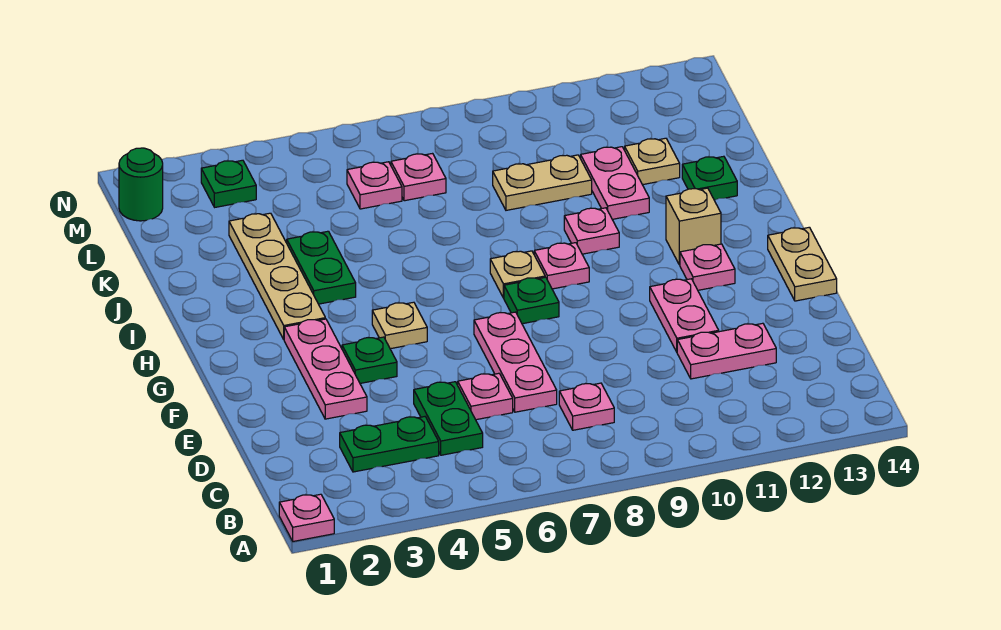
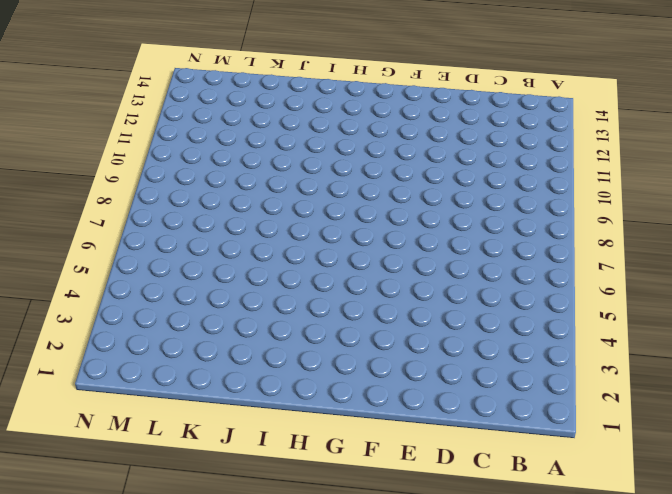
none -> pink 1x1 plate [279,494,334,541]
none -> green 1x2 plate [340,417,439,472]
none -> green 1x2 plate [414,382,483,455]

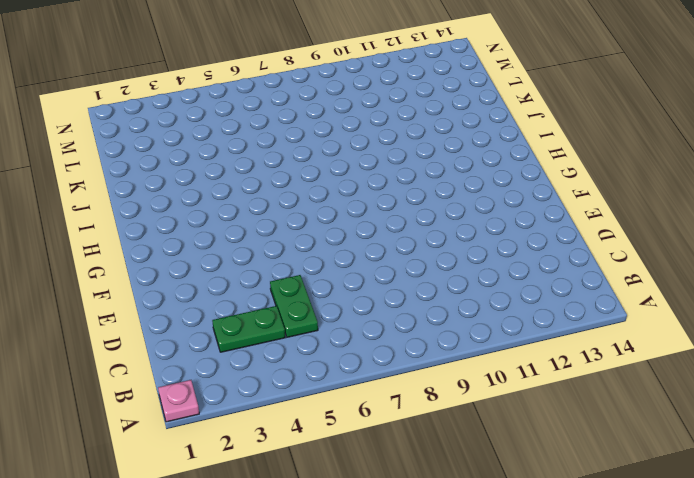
none -> pink 1x1 plate [559,383,614,430]
none -> pink 1x1 plate [458,373,513,420]
none -> pink 1x3 plate [474,312,557,412]

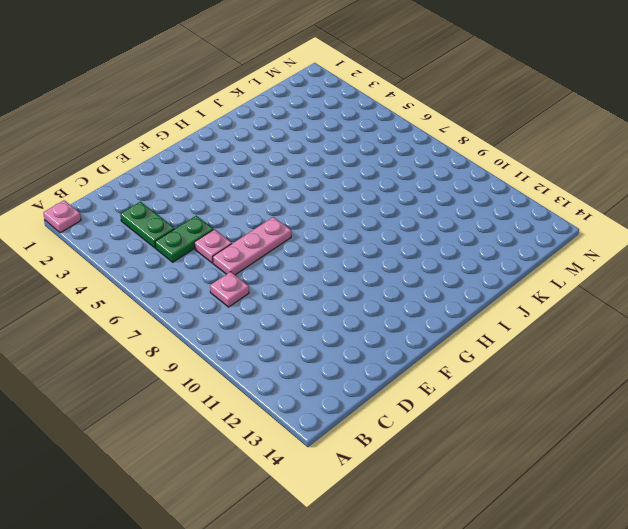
none -> pink 1x2 plate [677,323,776,379]
none -> pink 1x3 plate [284,319,367,419]
none -> pink 1x2 plate [650,279,719,352]

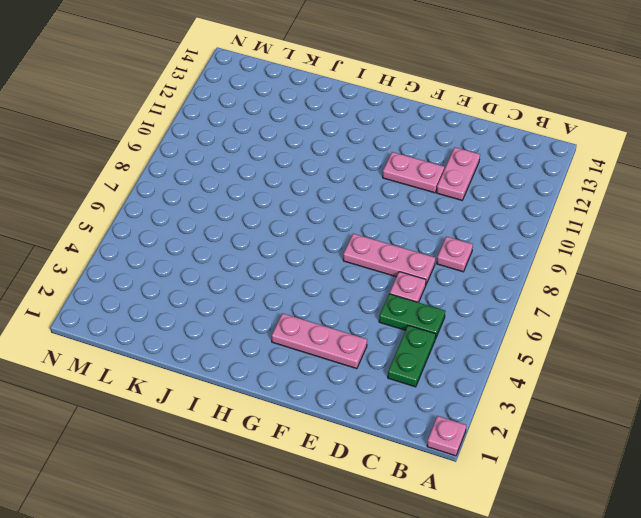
none -> green 1x1 plate [342,337,397,383]
none -> tan 1x2 plate [768,227,837,301]
none -> tan 1x1 plate [372,302,427,349]

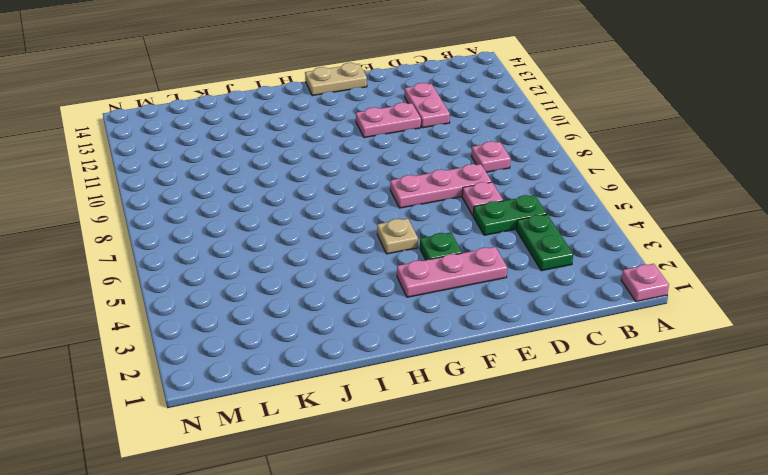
none -> green 1x1 plate [504,277,559,324]
none -> pink 1x1 plate [680,244,735,290]
none -> tan 1x4 plate [229,213,325,339]

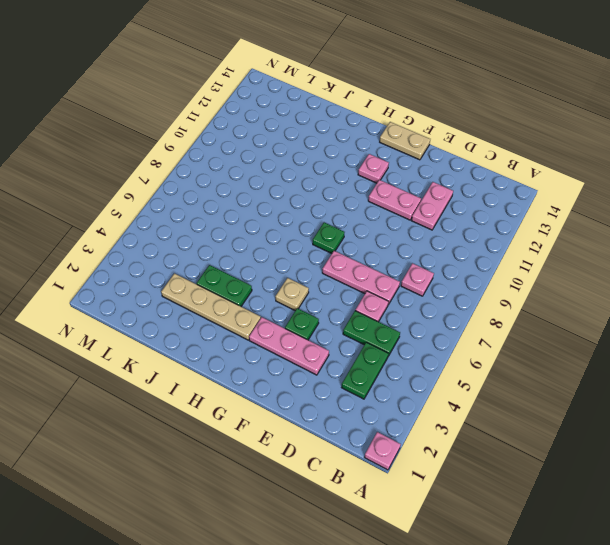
none -> tan 1x1 plate [490,251,545,298]
none -> pink 1x1 plate [534,243,589,289]
none -> tan 1x1 brick [666,188,721,265]

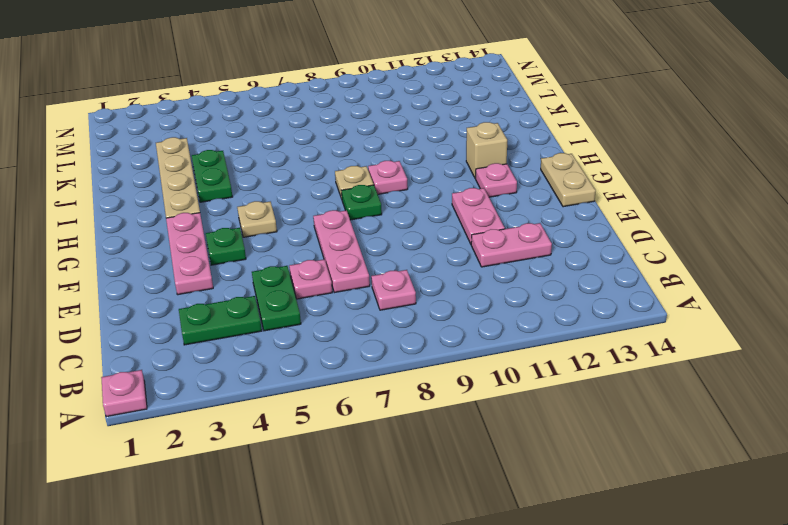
none -> pink 1x1 plate [564,208,619,254]
none -> pink 1x2 plate [581,147,649,219]
none -> green 1x1 plate [682,156,737,200]

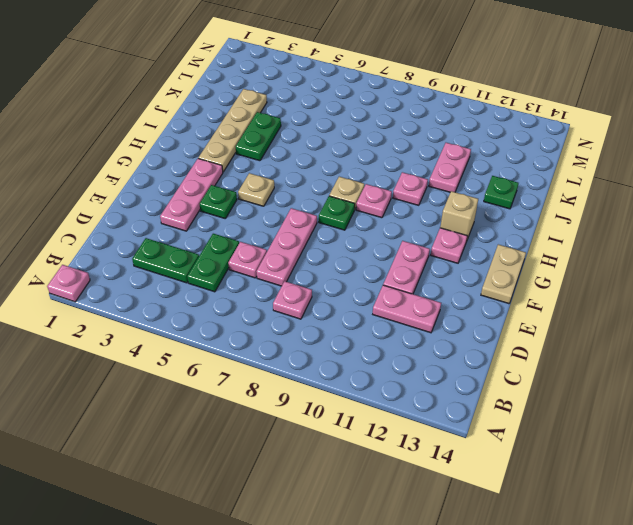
none -> tan 1x2 plate [493,155,592,210]
none -> tan 1x1 plate [625,138,680,185]
none -> pink 1x1 plate [347,162,402,209]

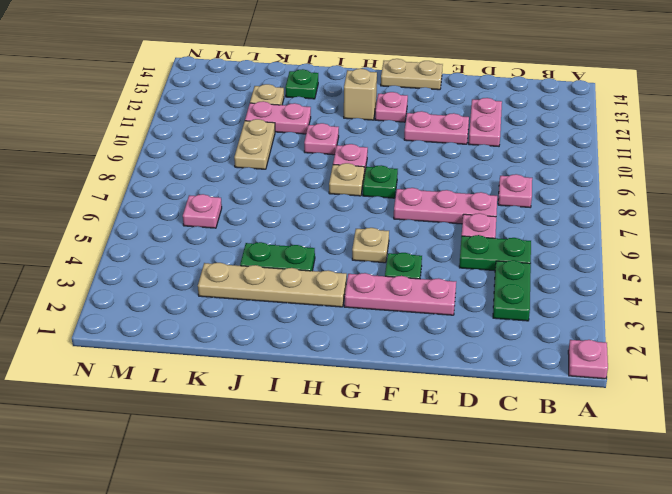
none -> pink 1x1 plate [391,154,446,201]
none -> green 1x1 round brick [119,148,163,221]
none -> green 1x1 plate [201,160,256,207]

